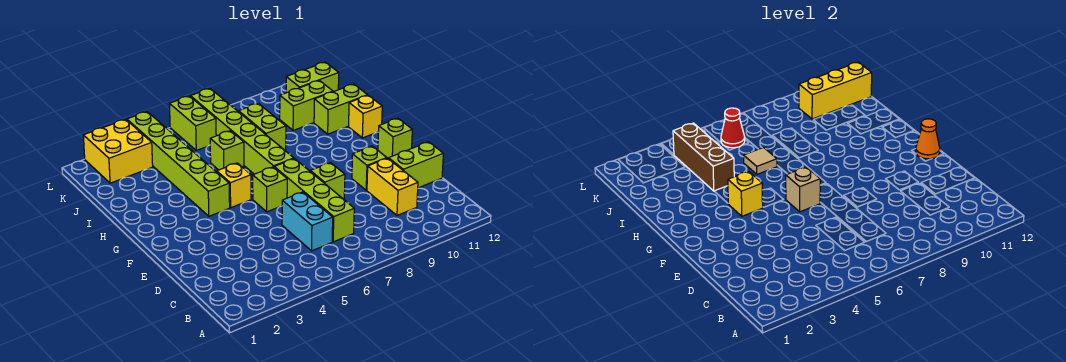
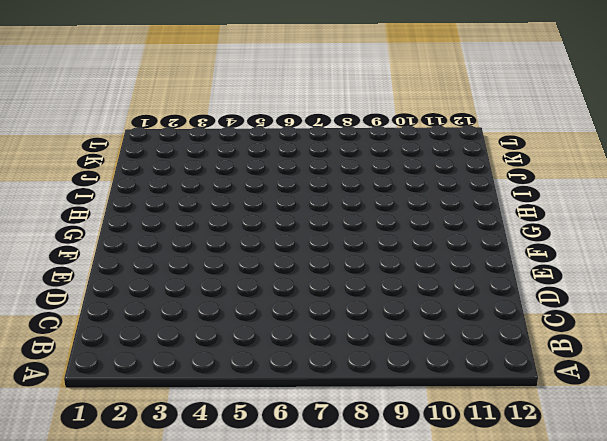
none -> cyan 1x2 brick [282,192,333,251]
none -> lime 1x4 brick [274,159,354,242]
none -> yellow 1x2 brick [367,158,418,215]

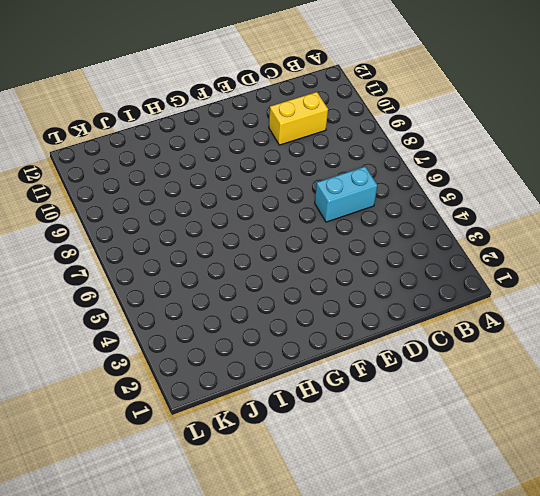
none -> lime 1x4 brick [274,159,354,242]
none -> lime 1x2 brick [389,142,443,188]
none -> lime 1x1 brick [310,163,345,199]

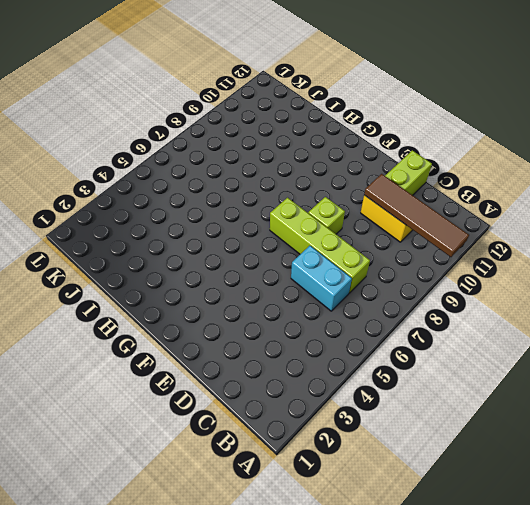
brown 1x4 tile [364,174,469,257] -> none
none -> lime 1x1 brick [352,146,387,190]
none -> lime 1x1 brick [253,167,287,212]
none -> lime 1x1 brick [378,118,412,159]

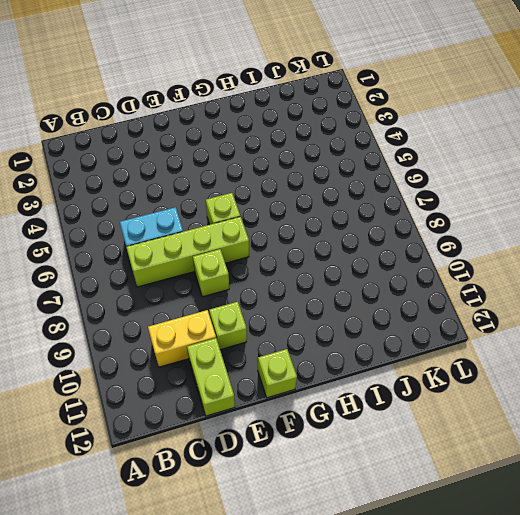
none -> lime 1x6 brick [127,112,230,216]
none -> yellow 1x1 brick [217,163,251,208]
none -> lime 1x6 brick [190,89,294,174]

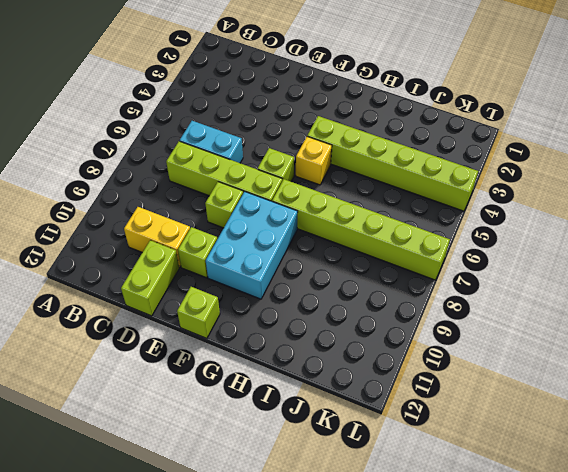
cyan 2x3 brick [206,192,298,299] -> none
none -> yellow 1x1 brick [349,95,382,138]
none -> lime 1x1 brick [210,131,244,170]
none -> lime 1x2 brick [239,103,286,151]

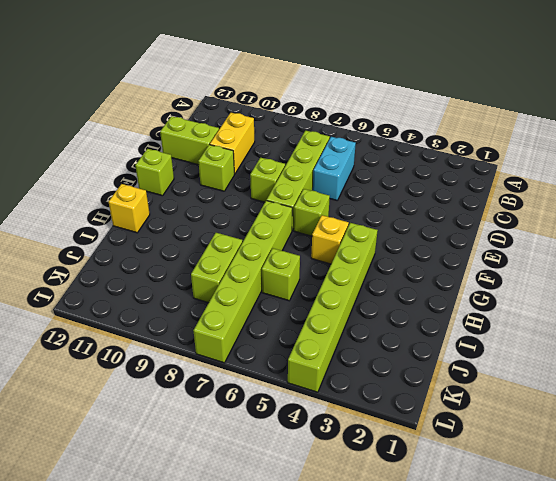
none -> lime 1x2 brick [314,84,368,134]
none -> lime 1x2 brick [280,81,333,130]
none -> yellow 2x2 brick [83,119,153,183]

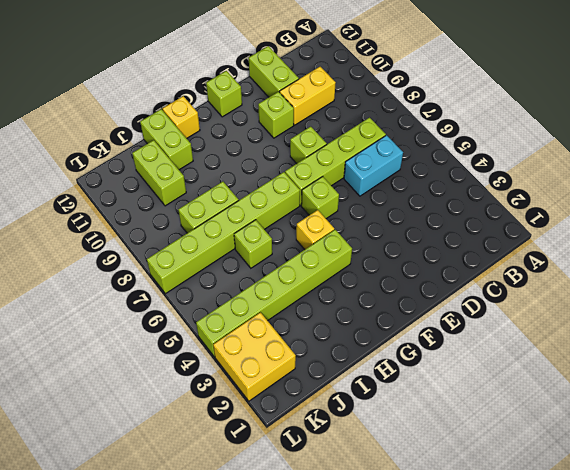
none -> lime 1x2 brick [169,96,216,150]
none -> lime 1x2 brick [286,62,339,93]
none -> tan 1x1 brick [786,167,820,212]

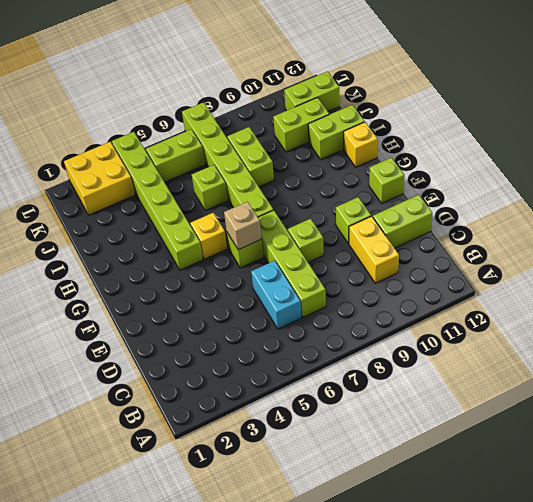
lime 1x2 brick [146,129,205,182] -> lime 1x2 brick turned to [169,96,216,150]
none -> orange 1x1 cone [916,119,940,159]
none -> yellow 1x1 brick [728,171,763,216]
none -> brown 1x3 brick [673,123,734,191]

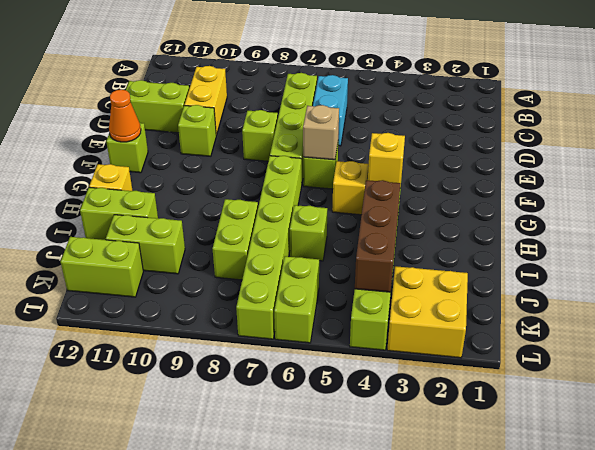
none -> tan 1x1 tile [743,148,777,174]
none -> red 1x1 cone [721,108,745,148]
none -> yellow 1x3 brick [799,62,872,119]

